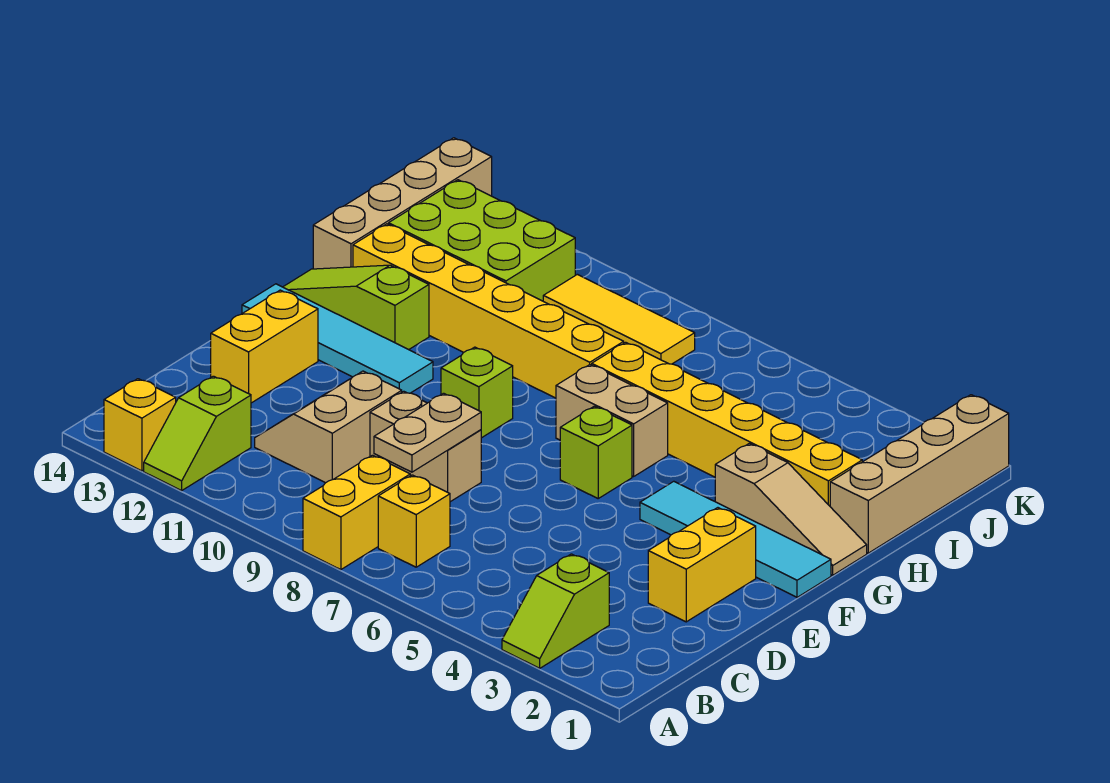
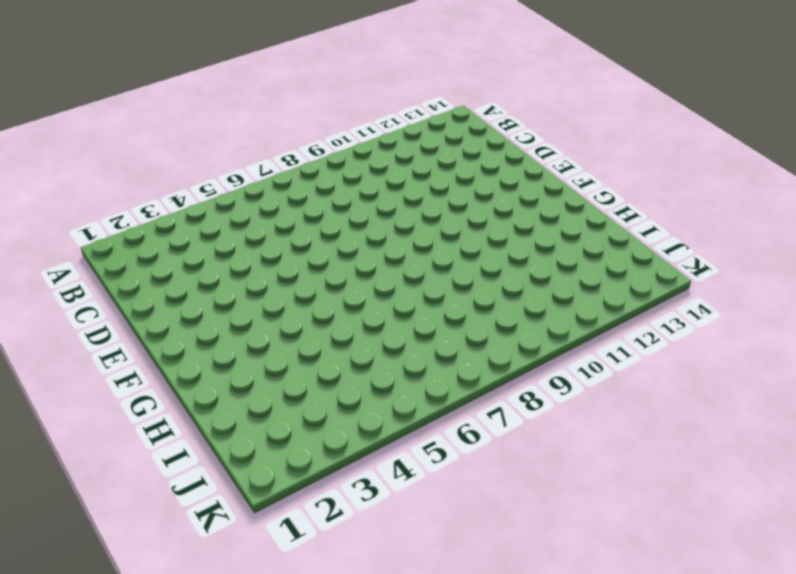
none -> lime 1x2 slope [502,554,609,668]
none -> yellow 1x2 brick [303,455,410,570]
none -> lime 1x2 slope [144,376,251,491]

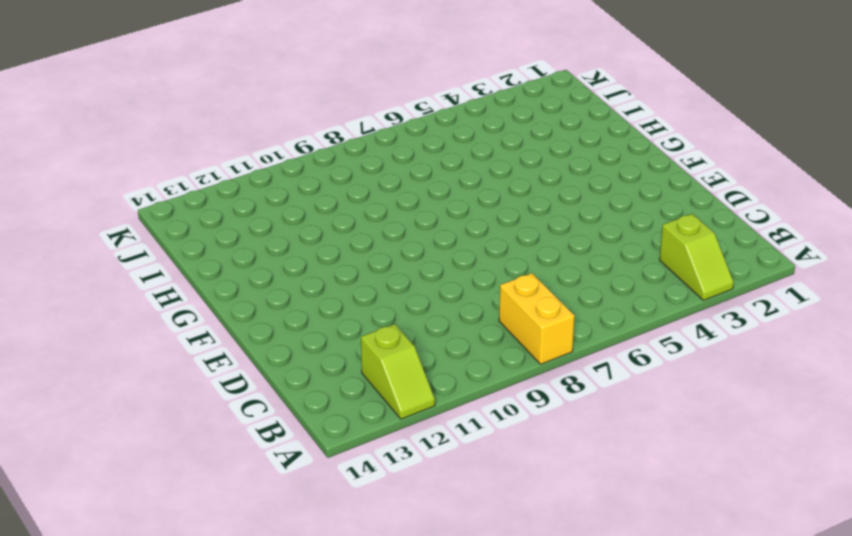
none -> yellow 1x1 brick [104,379,176,471]
none -> yellow 1x1 brick [378,475,450,567]
none -> tan 2x2 slope [255,371,402,483]

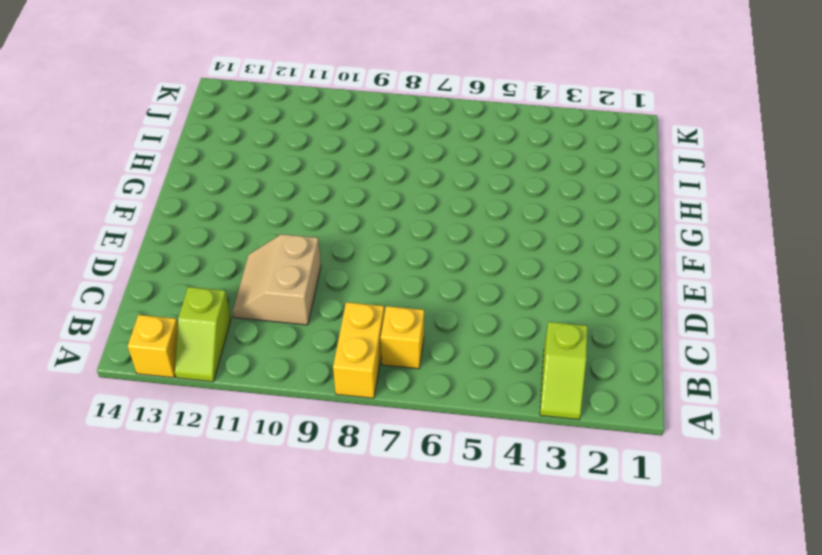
none -> yellow 1x2 brick [648,508,756,622]
none -> tan 1x2 brick [370,391,481,502]
none -> yellow 1x2 brick [211,290,318,403]

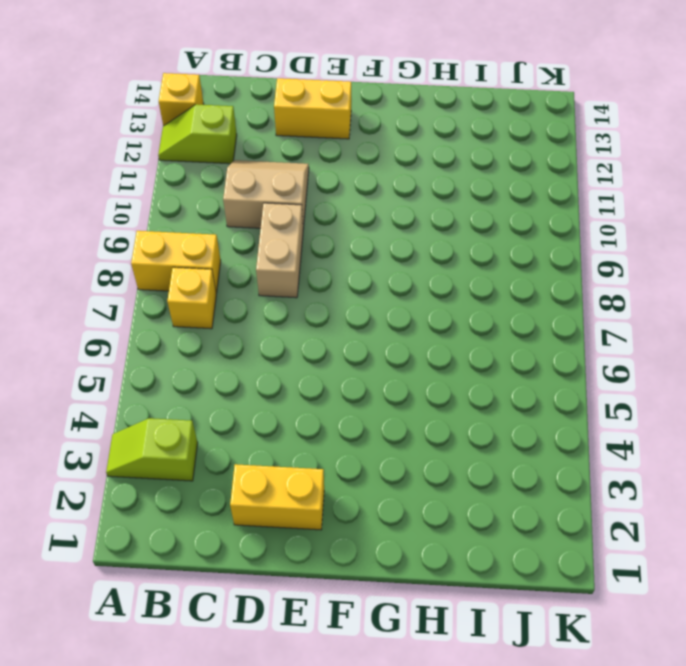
none -> cyan 1x4 tile [640,481,831,597]
none -> lime 1x1 brick [560,406,632,498]
none -> lime 1x1 brick [441,347,513,438]

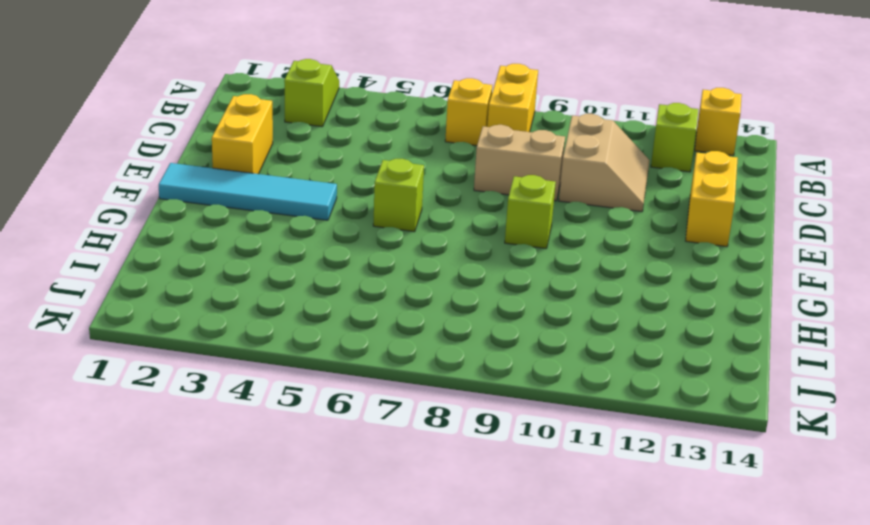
none -> cyan 1x4 tile [242,284,433,393]
none -> tan 1x3 slope [715,444,867,575]
none -> tan 1x2 brick [556,365,668,476]

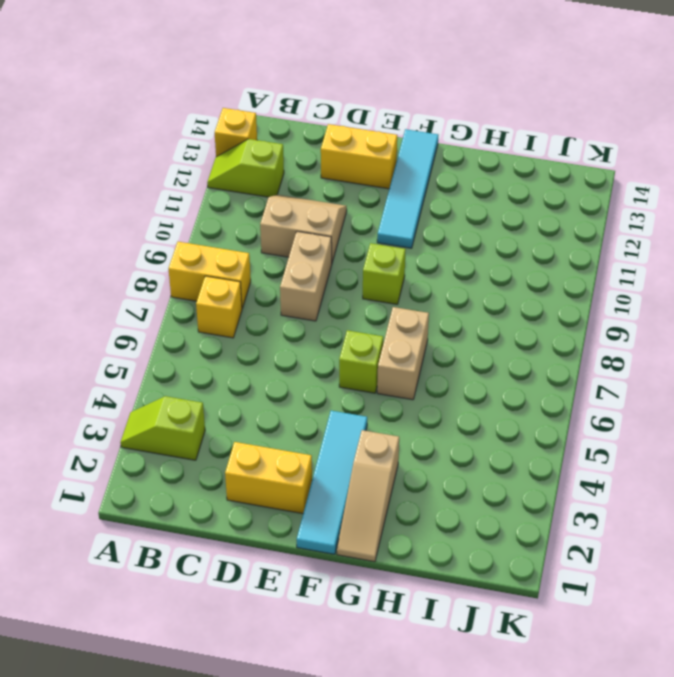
none -> lime 1x3 slope [283,265,429,350]
none -> tan 1x4 brick [830,395,1009,553]
none -> yellow 1x6 brick [592,342,862,506]

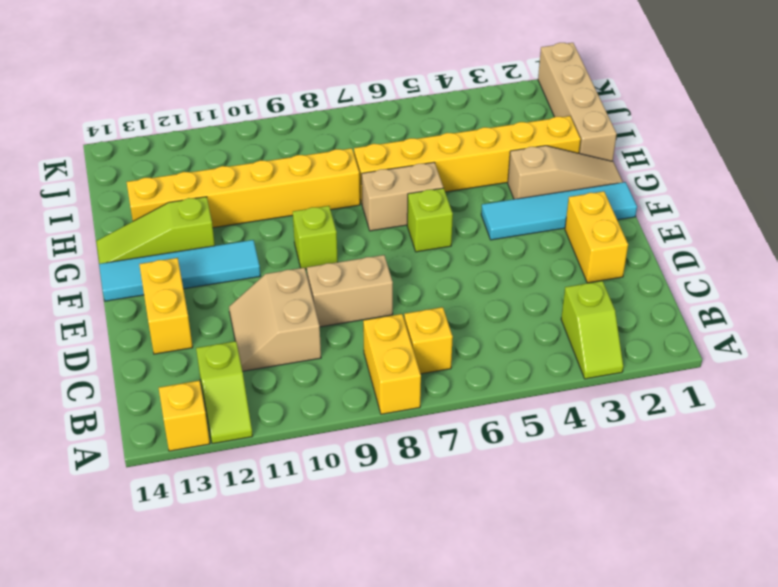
none -> tan 1x4 brick [313,138,492,269]
none -> lime 2x3 brick [389,180,575,301]
none -> yellow 1x3 tile [543,274,695,364]

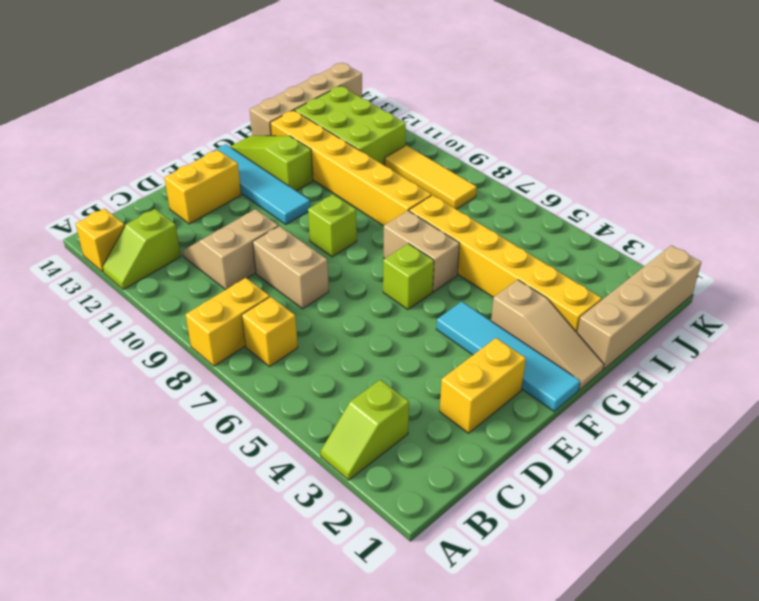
none -> tan 1x2 plate [374,393,481,472]

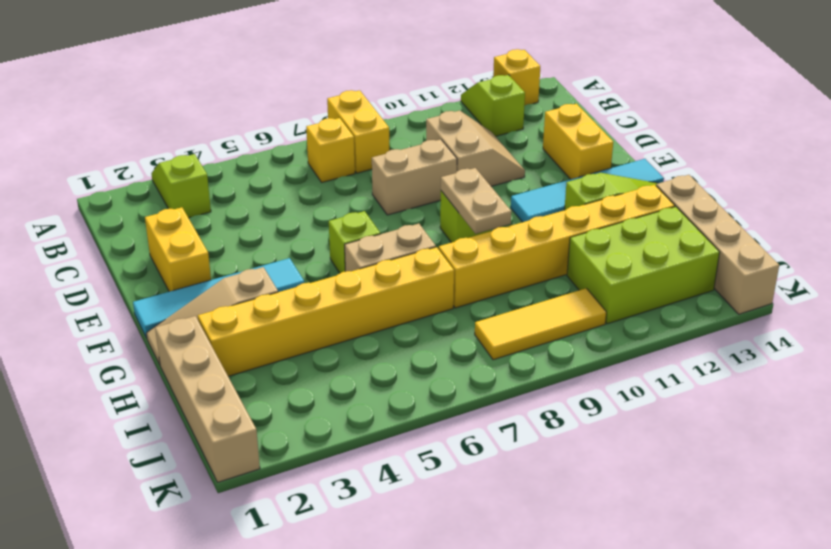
tan 1x2 plate [441,168,511,234] -> tan 1x2 plate moved to [374,393,481,472]

